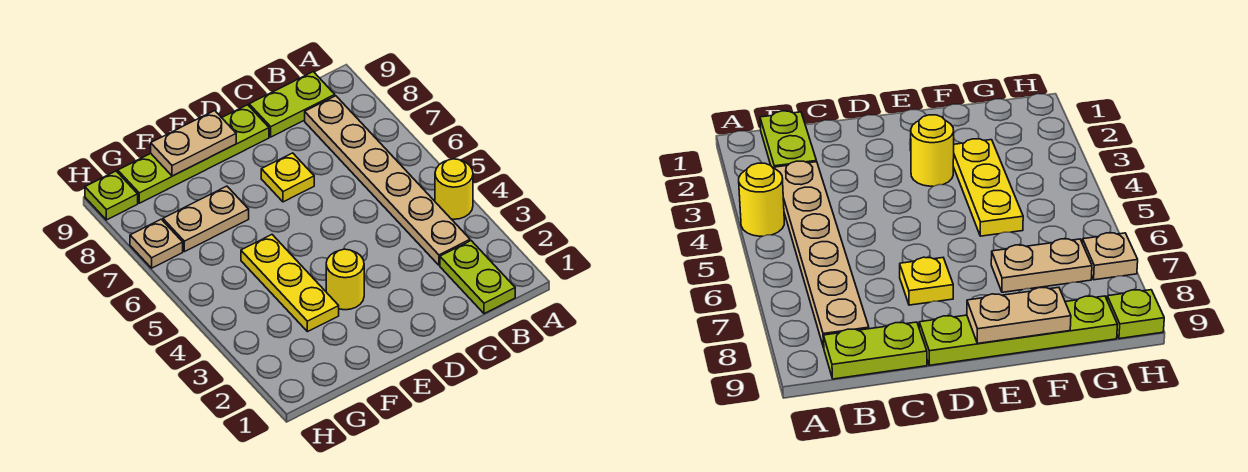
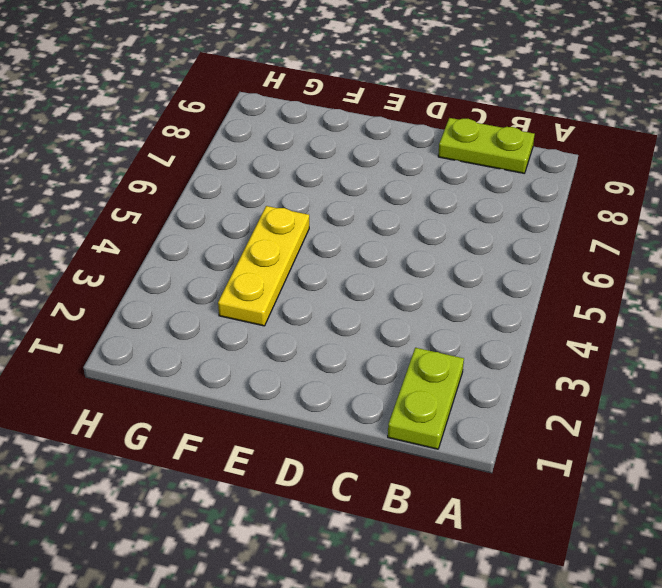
none -> yellow 1x1 round brick [435,159,473,219]
none -> tan 1x6 plate [305,96,470,265]
none -> yellow 1x1 plate [261,153,314,202]

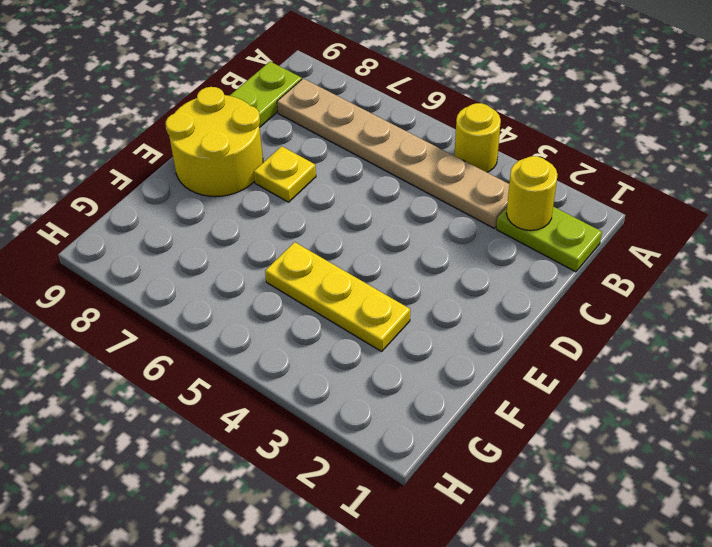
yellow 1x1 round brick [506,156,558,231] -> yellow 1x1 round brick moved to [326,249,364,310]
yellow 2x2 round brick [166,87,263,197] -> lime 1x4 plate [118,105,269,203]
none -> tan 1x2 plate [163,186,249,252]
none -> tan 1x1 plate [130,219,183,268]
none -> lime 1x1 plate [85,171,138,220]

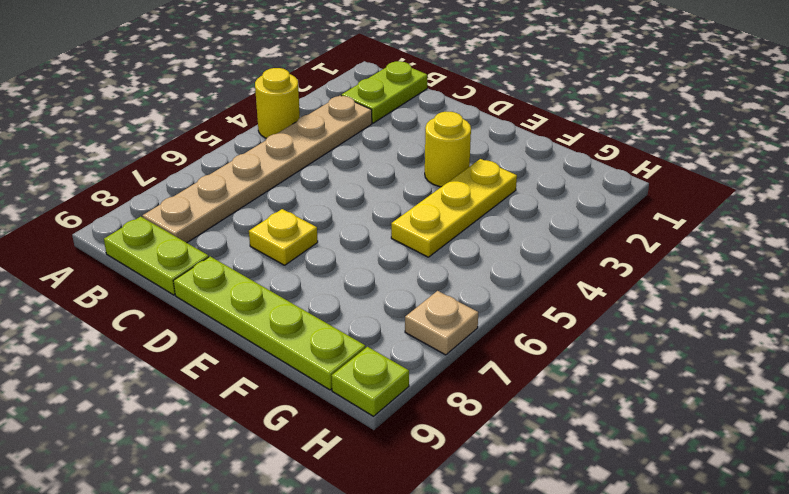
none -> tan 1x2 plate [163,186,249,252]
none -> tan 1x2 plate [151,111,236,176]

